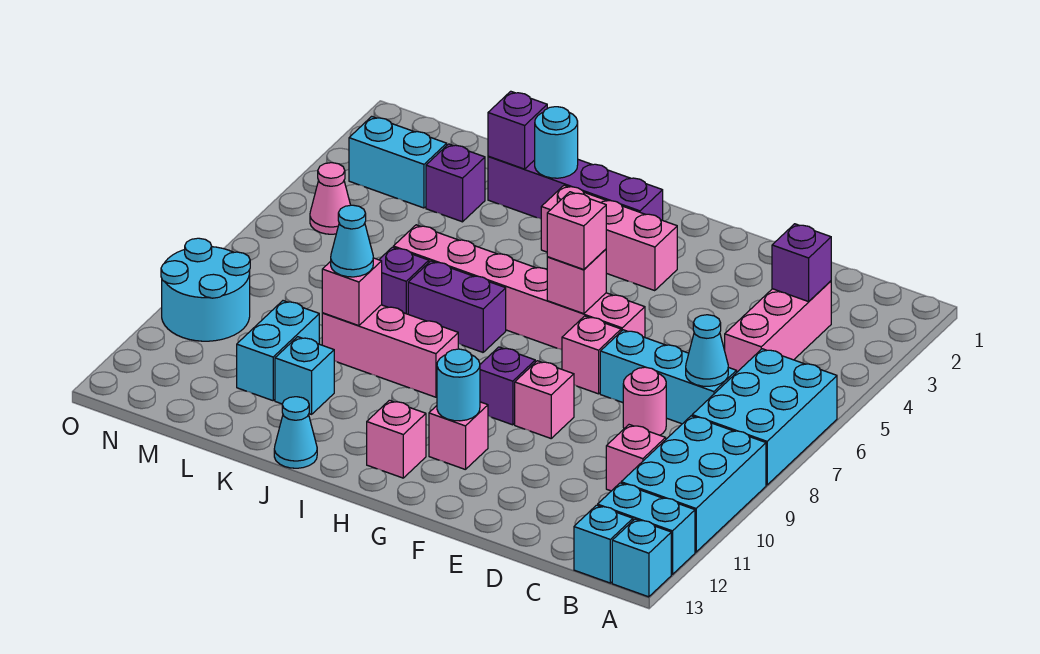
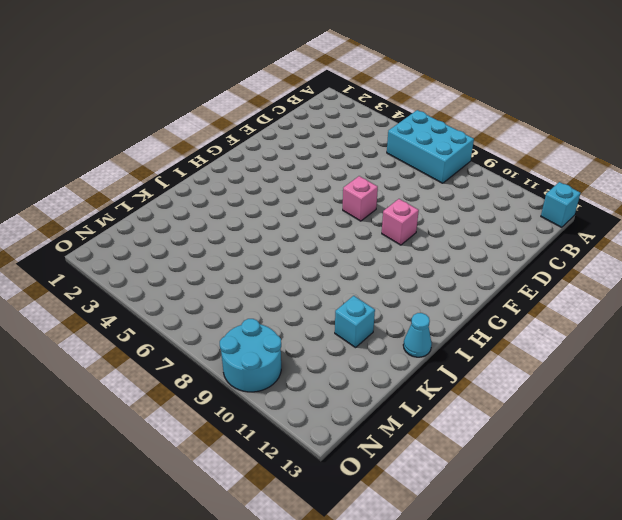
none -> cyan 2x3 brick [621,416,766,552]
none -> cyan 1x2 brick [598,483,695,574]
none -> cyan 1x1 brick [574,505,633,583]
none -> pink 1x3 brick [725,281,831,372]

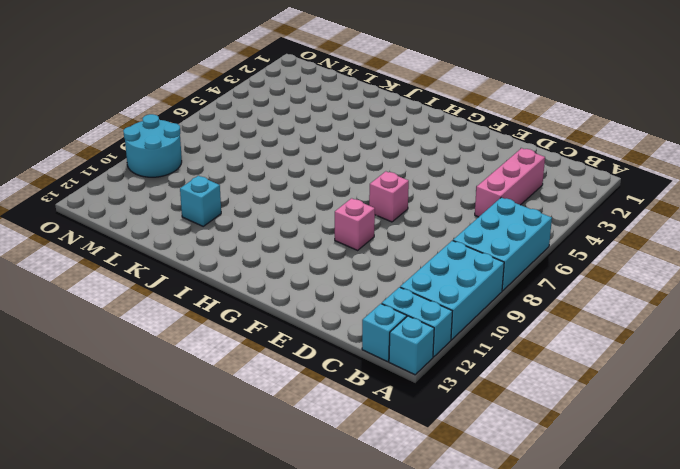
none -> cyan 1x3 brick [600,330,737,424]
none -> pink 1x1 brick [606,425,666,491]
none -> pink 1x1 round brick [623,367,666,435]
none -> pink 1x6 brick [393,225,645,350]

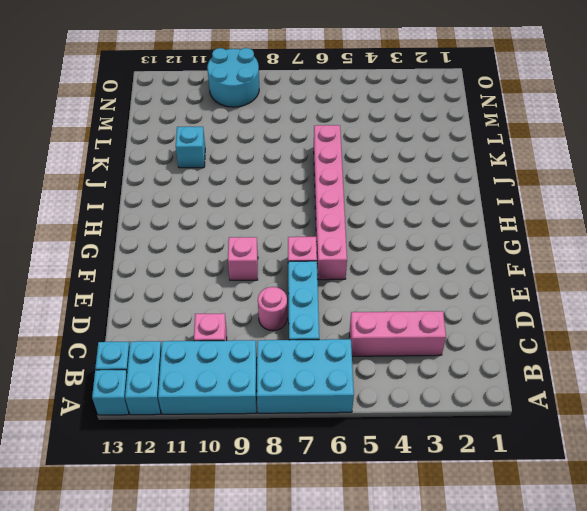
none -> pink 1x3 brick [541,185,677,291]
none -> purple 1x1 brick [480,347,535,425]
none -> pink 1x1 brick [429,402,488,470]
none -> purple 1x4 brick [488,156,663,220]

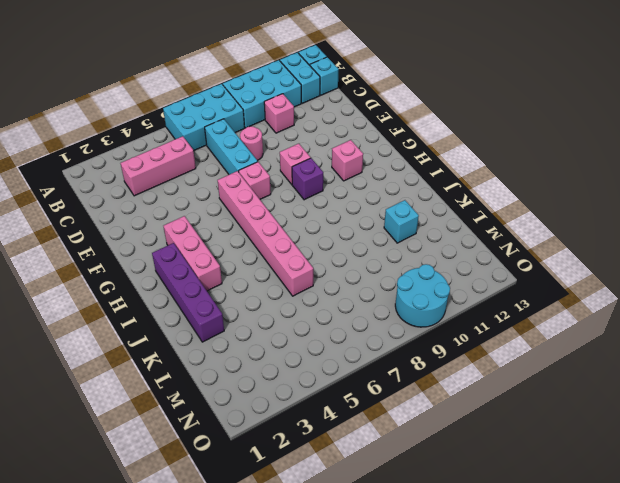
none -> pink 1x1 brick [367,400,426,478]
none -> purple 1x2 brick [408,261,506,352]
none -> pink 1x3 brick [322,305,458,397]
none -> cyan 1x1 cone [274,397,317,468]

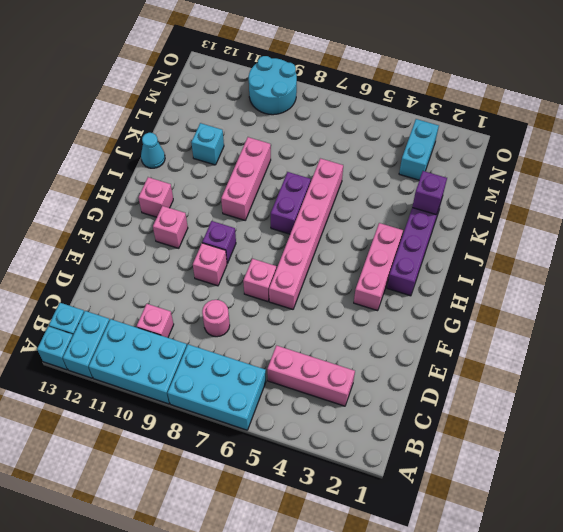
none -> cyan 1x3 brick [600,330,737,424]
none -> purple 1x1 brick [379,247,429,314]
none -> purple 1x1 brick [426,144,485,222]
none -> cyan 1x2 brick [237,301,319,401]

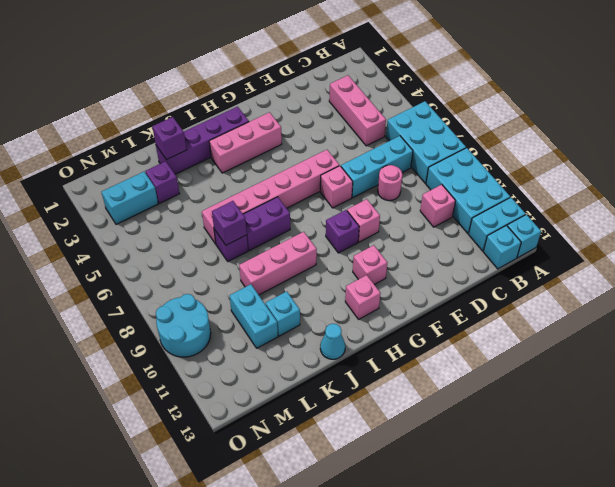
purple 1x1 brick [212,201,247,245] -> purple 1x1 brick moved to [772,224,831,302]
none -> pink 1x1 cone [310,163,350,234]
none -> cyan 1x1 cone [686,315,728,386]
none -> pink 1x1 brick [547,249,606,314]
none -> cyan 1x1 round brick [437,349,480,421]

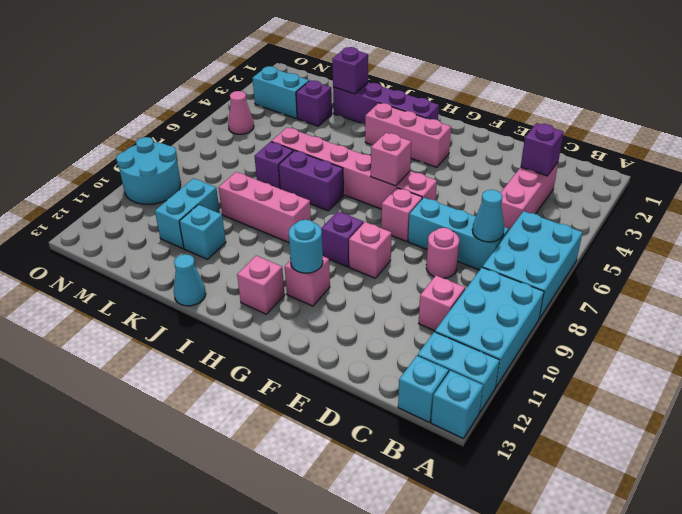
none -> cyan 1x1 round brick [535,107,578,178]
none -> pink 1x1 brick [322,258,382,326]
none -> pink 1x1 brick [547,192,606,270]
none -> cyan 1x1 cone [331,205,373,277]

